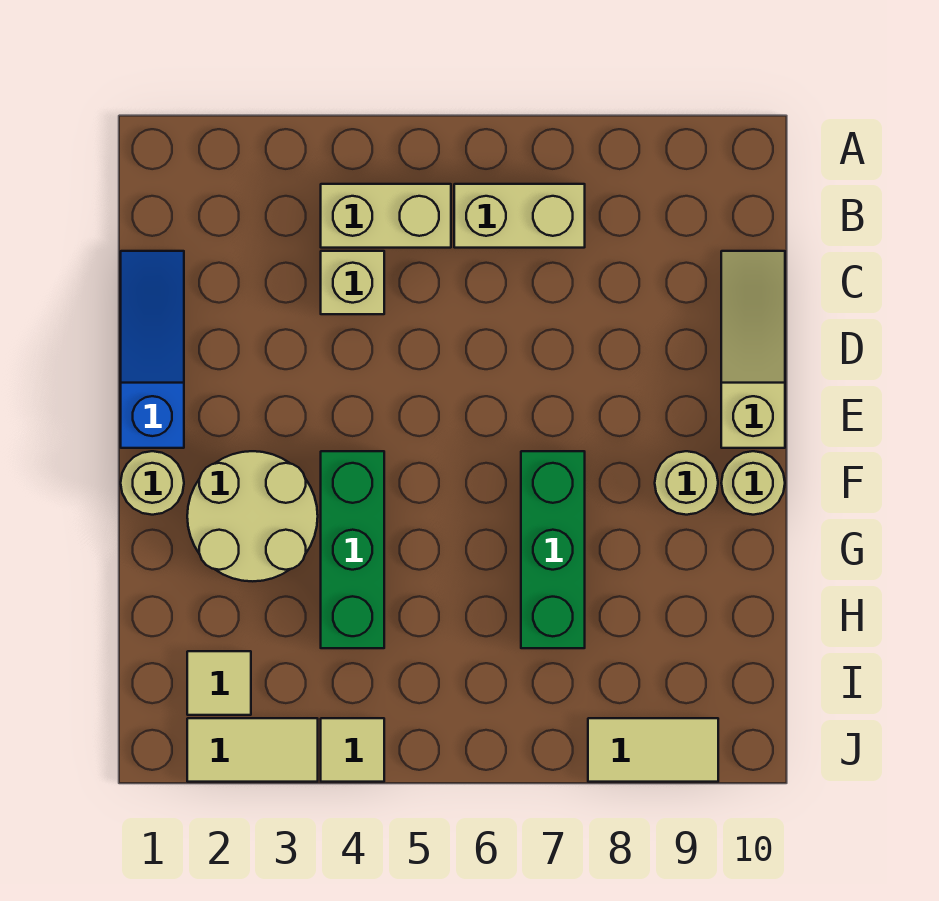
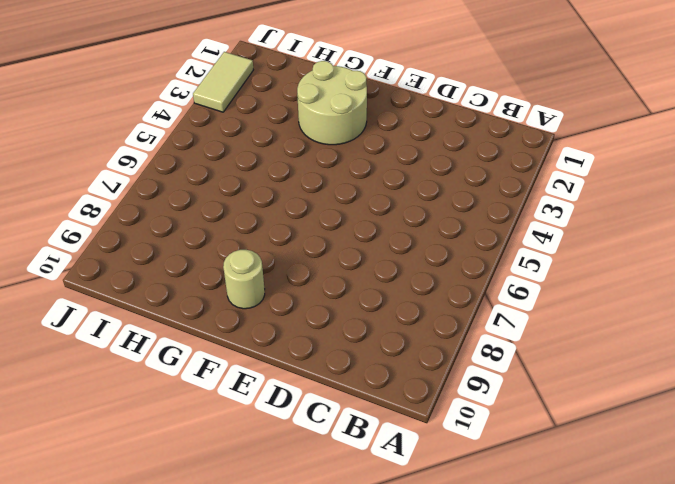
none -> tan 1x2 brick [321,184,451,248]
none -> tan 1x2 brick [454,184,585,248]
none -> blue 1x3 slope [121,251,184,448]

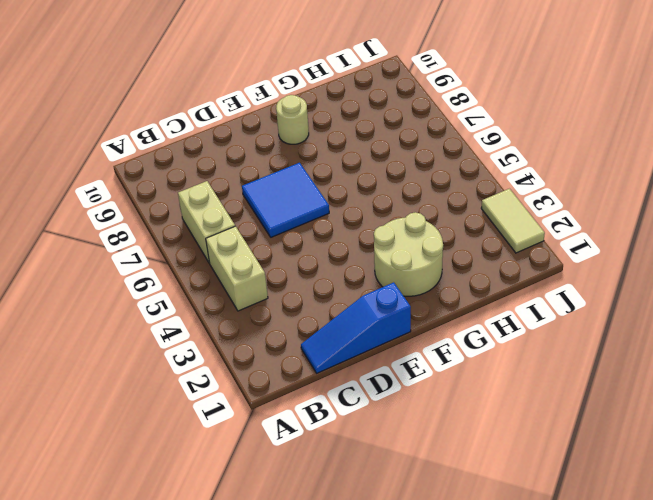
blue 2x2 tile [242,163,329,237] -> none
none -> tan 1x1 brick [321,251,384,314]
none -> tan 1x3 slope [721,251,785,448]
none -> tan 1x1 round brick [121,451,184,515]

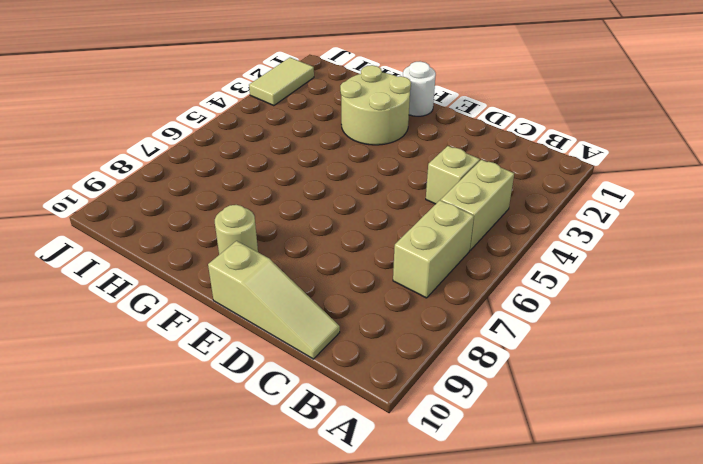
white 1x1 round brick [403,62,436,116] -> tan 1x1 round brick [121,451,184,515]
none -> blue 1x3 slope [121,251,184,448]
none -> green 1x3 brick [321,451,384,648]
none -> green 1x3 brick [521,451,585,648]

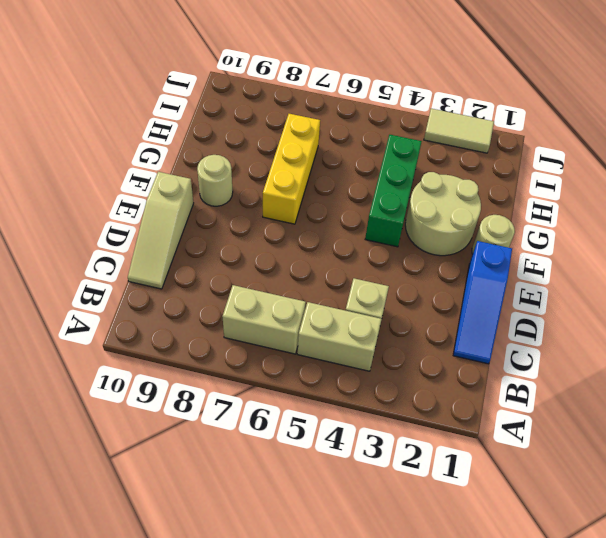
yellow 1x3 brick [263,114,320,224] -> green 1x3 brick [521,451,585,648]
none -> tan 1x1 round brick [721,451,785,515]
none -> tan 1x1 tile [187,651,251,715]
none -> tan 1x1 tile [321,718,384,782]

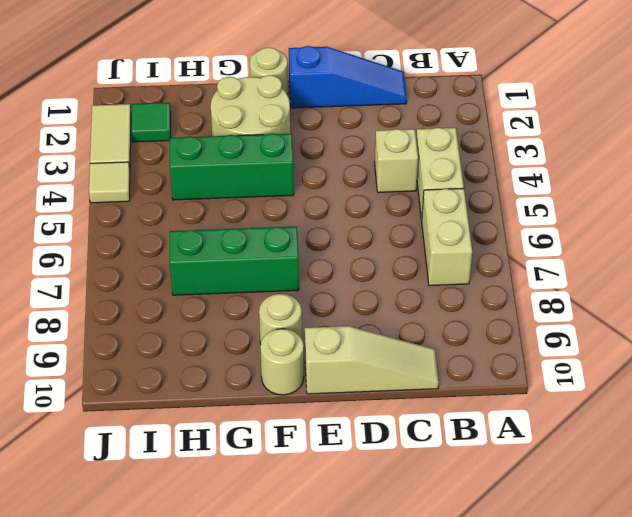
green 1x1 tile [131,103,171,142] -> tan 1x1 tile [187,651,251,715]
none -> tan 1x2 tile [588,718,718,782]

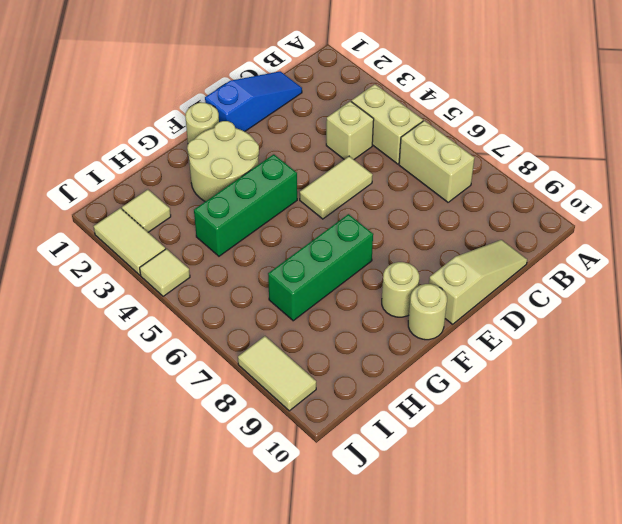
tan 1x2 tile [300,156,373,219] -> none

